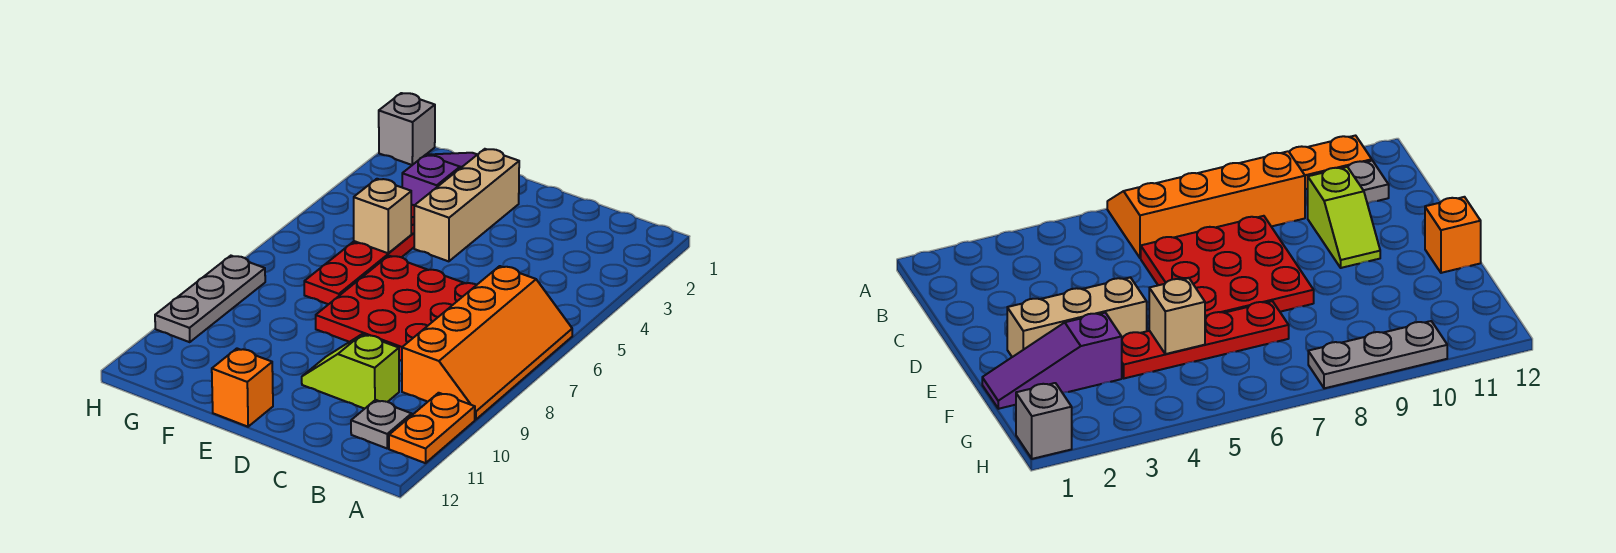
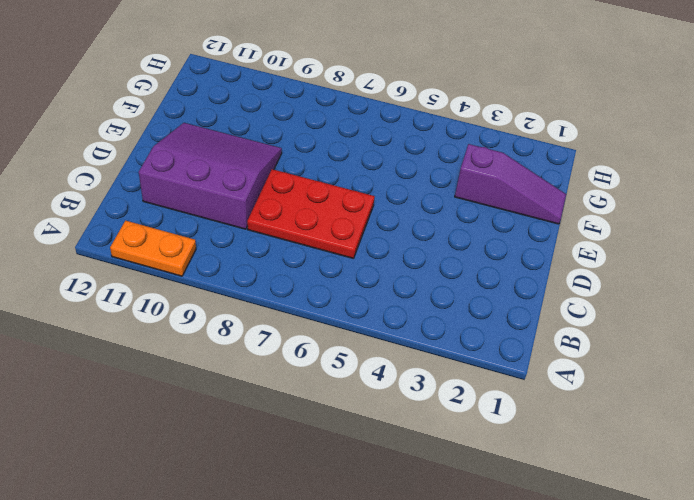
red 2x3 plate [247,169,375,258] -> red 3x3 plate [316,256,476,361]
purple 3x3 slope [139,123,282,229] -> lime 1x2 slope [302,334,399,409]
none -> orange 2x4 slope [402,266,572,420]
none -> grey 1x1 plate [351,400,412,448]
none -> tan 1x3 brick [414,149,519,261]

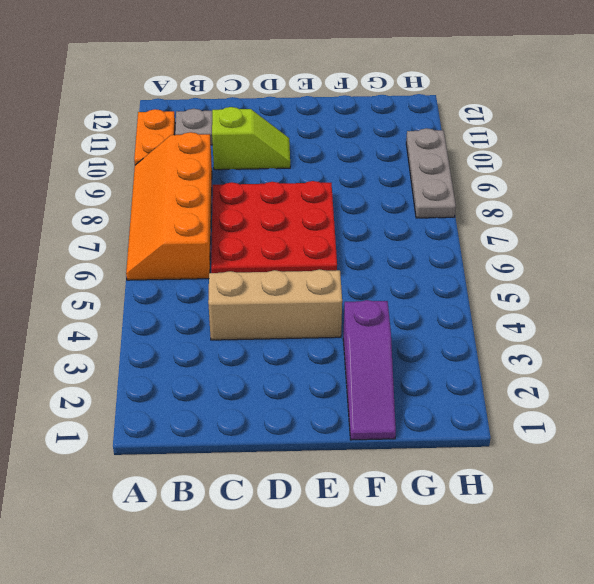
tan 1x3 brick [208,269,342,340] -> tan 1x3 brick turned to [414,149,519,261]
none -> orange 1x1 brick [212,349,273,427]
none -> red 1x4 plate [304,205,414,304]
none -> grey 1x1 brick [379,93,435,165]

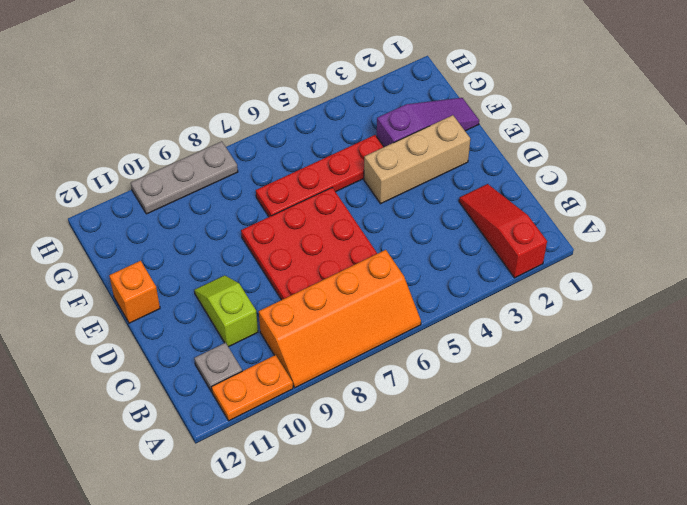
red 1x3 slope [459,184,547,278] -> none
none -> grey 1x1 brick [379,93,435,165]
none -> tan 1x1 brick [354,179,411,253]

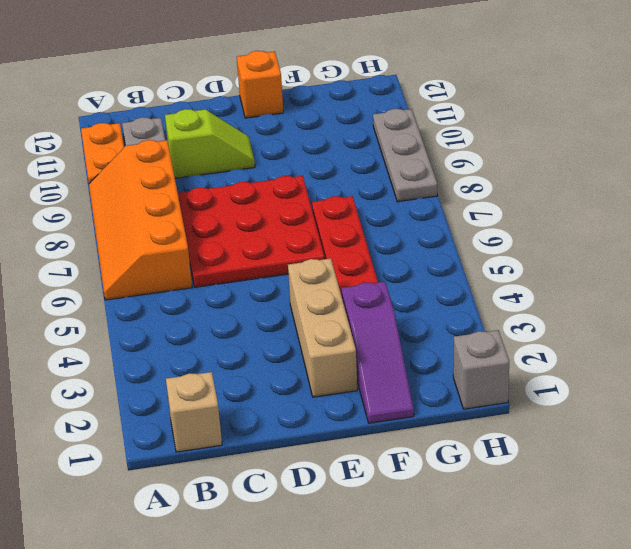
tan 1x1 brick [166,372,222,452] -> tan 1x1 brick moved to [354,179,411,253]

